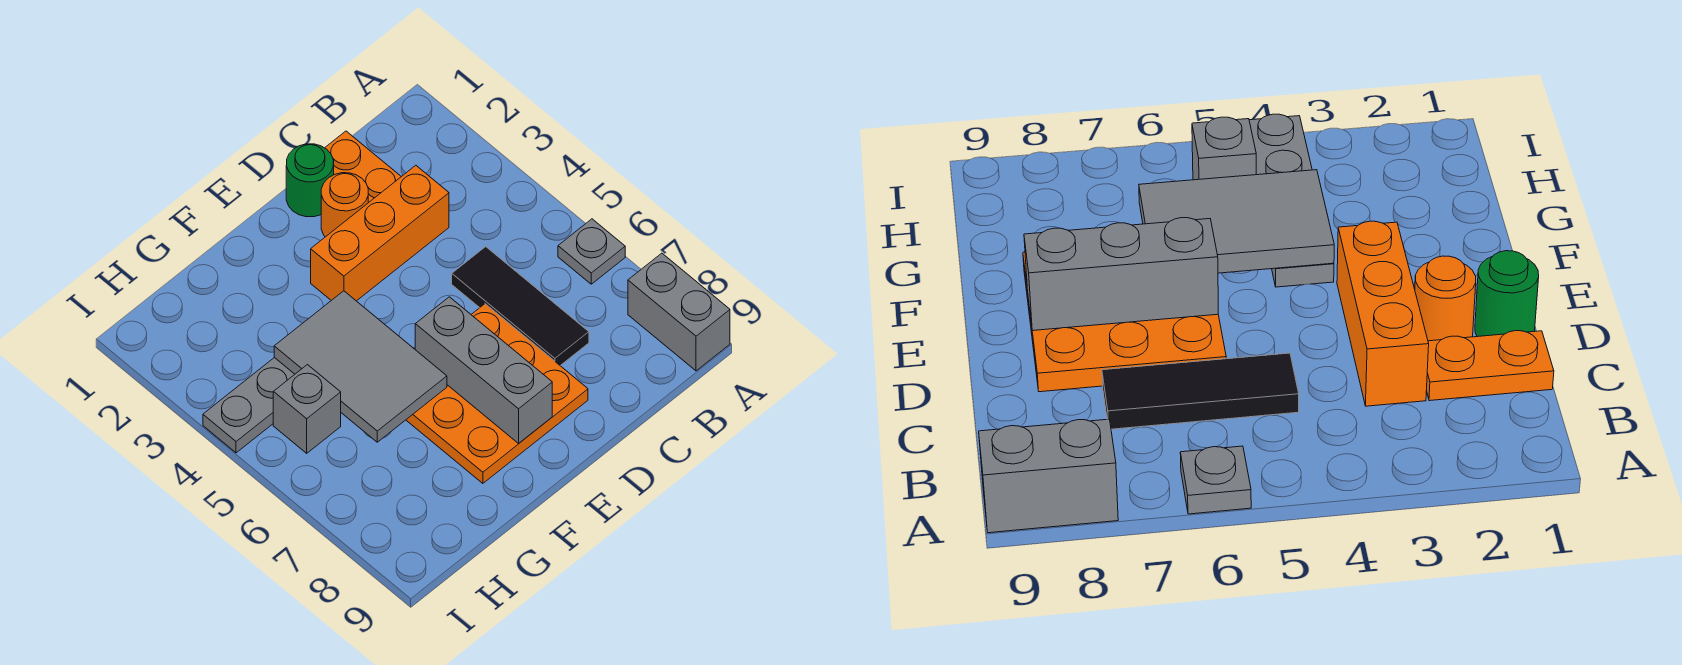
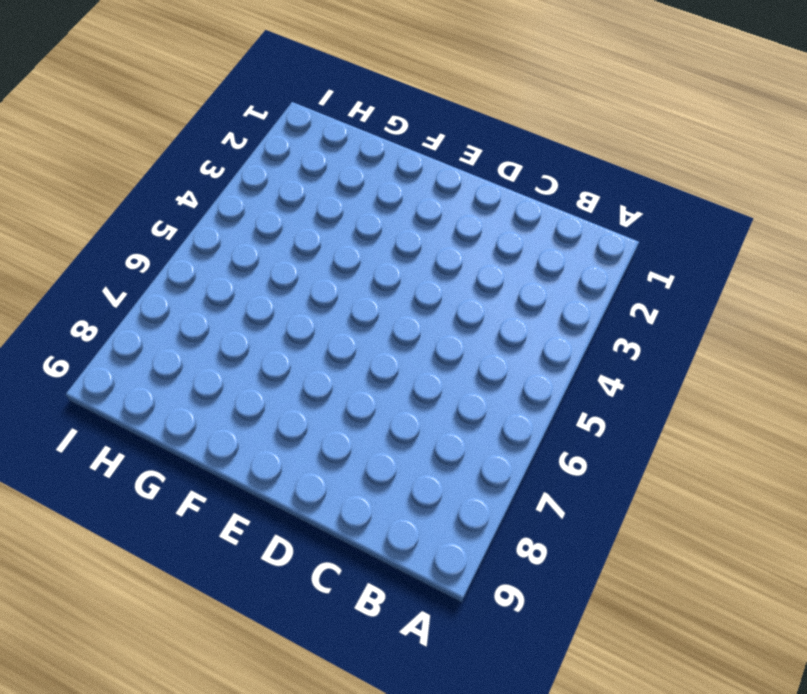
none -> grey 1x1 plate [558,219,625,284]
none -> grey 1x2 brick [628,253,730,371]
none -> orange 1x2 plate [325,131,401,203]

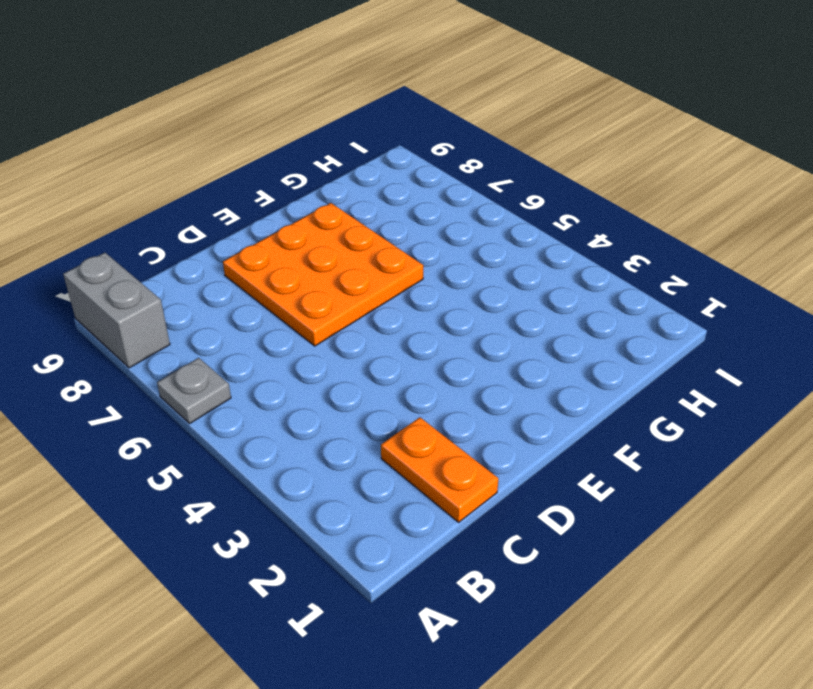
none -> orange 1x3 brick [311,166,449,301]
none -> black 1x3 tile [452,247,589,366]
none -> green 1x1 round brick [286,144,334,217]

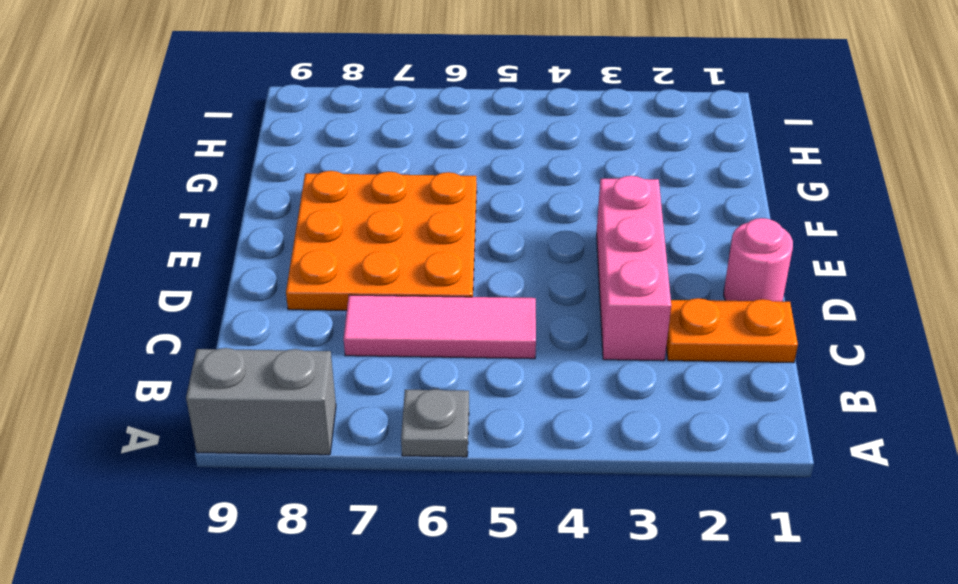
pink 1x3 brick [597,176,671,361] -> orange 1x3 brick [311,166,449,301]
pink 1x3 tile [344,295,536,359] -> black 1x3 tile [452,247,589,366]
pink 1x1 round brick [724,218,793,301] -> green 1x1 round brick [286,144,334,217]
none -> orange 1x1 round brick [321,173,368,237]
none -> grey 1x4 plate [203,358,295,453]
none -> grey 1x1 brick [273,365,341,453]

